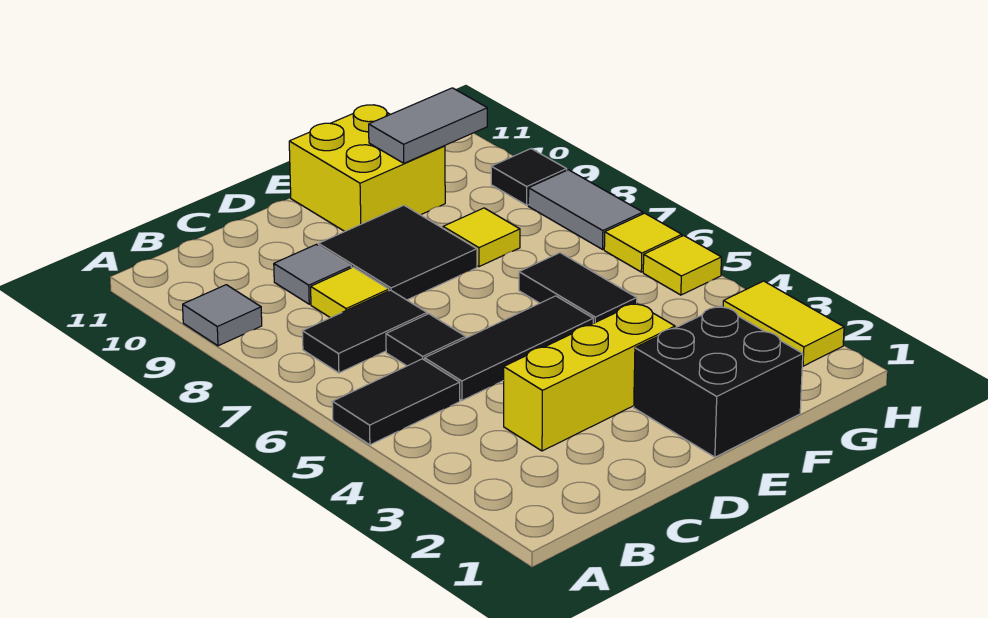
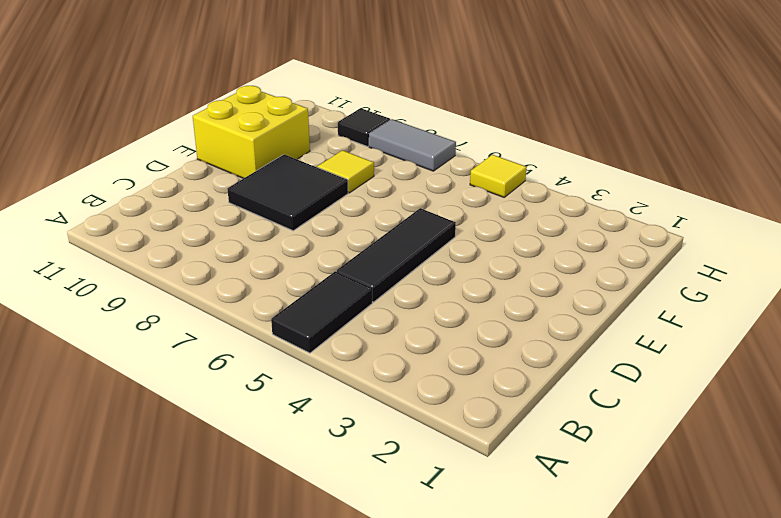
none -> grey 1x1 tile [183,285,262,346]
none -> black 1x2 tile [302,290,427,373]
none -> yellow 1x3 brick [504,303,675,451]

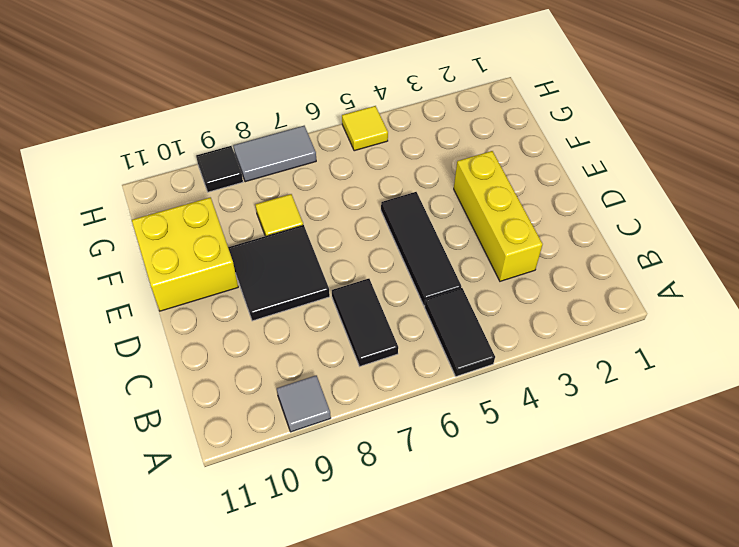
none -> black 1x1 tile [386,314,466,366]
none -> yellow 1x1 tile [311,267,389,318]
none -> grey 1x1 tile [274,244,351,304]

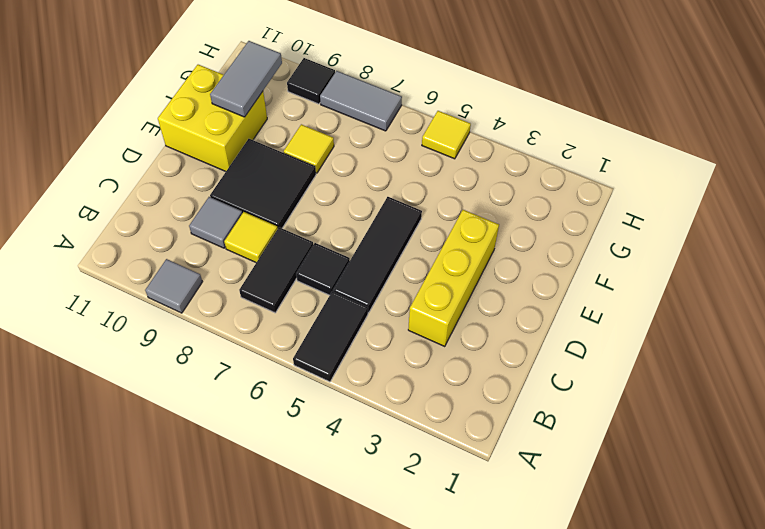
none -> black 2x2 brick [634,306,803,457]
none -> black 1x2 tile [519,253,637,323]
none -> yellow 1x2 tile [723,281,844,366]

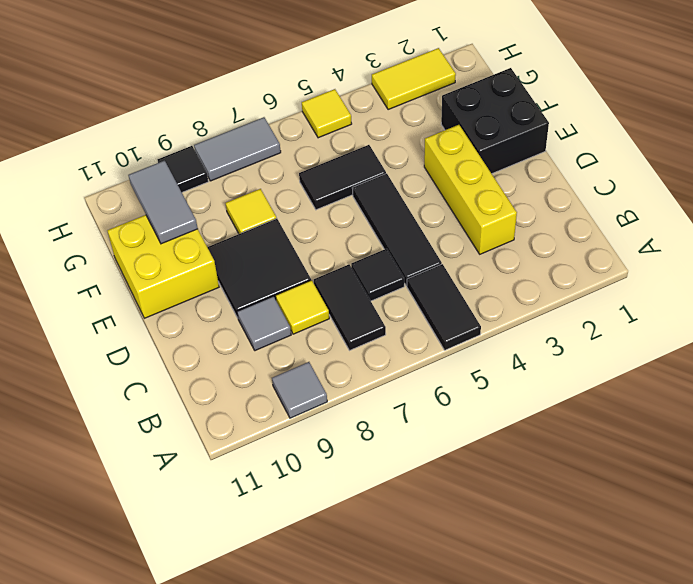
none -> yellow 1x1 tile [604,213,682,272]

